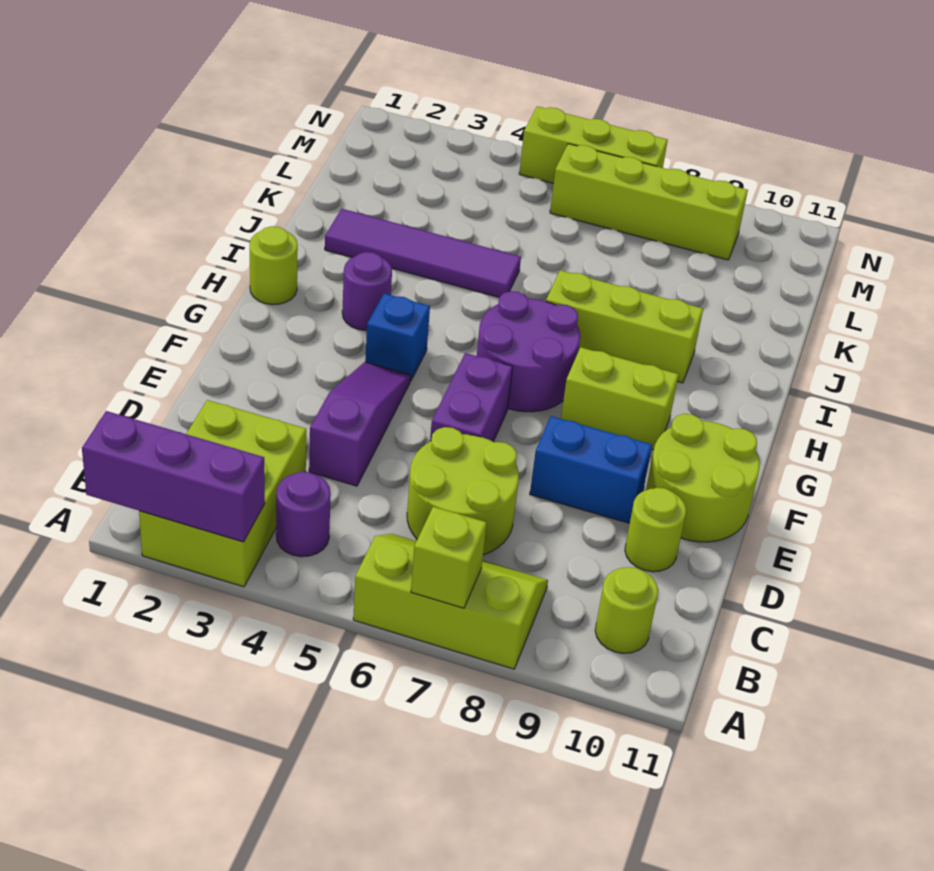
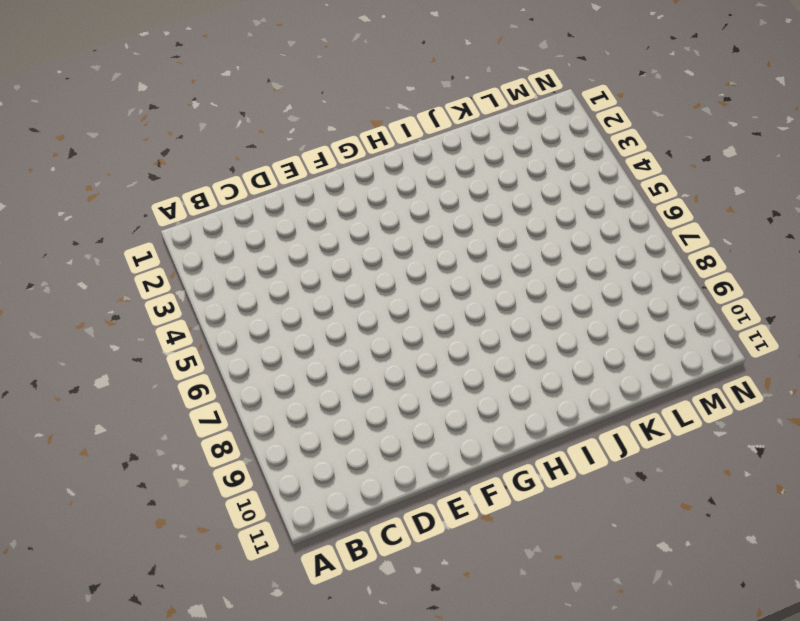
none -> lime 2x3 brick [139,400,306,587]
none -> lime 2x3 slope [353,534,548,669]
none -> purple 1x1 round brick [276,472,331,557]

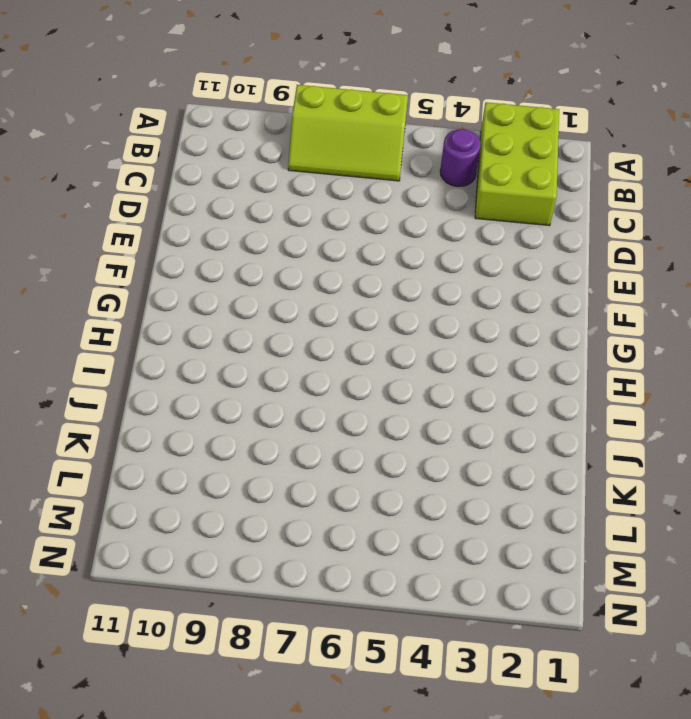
none -> lime 1x1 round brick [595,567,658,653]
none -> lime 2x2 round brick [407,427,519,555]
none -> purple 1x3 slope [309,362,411,486]

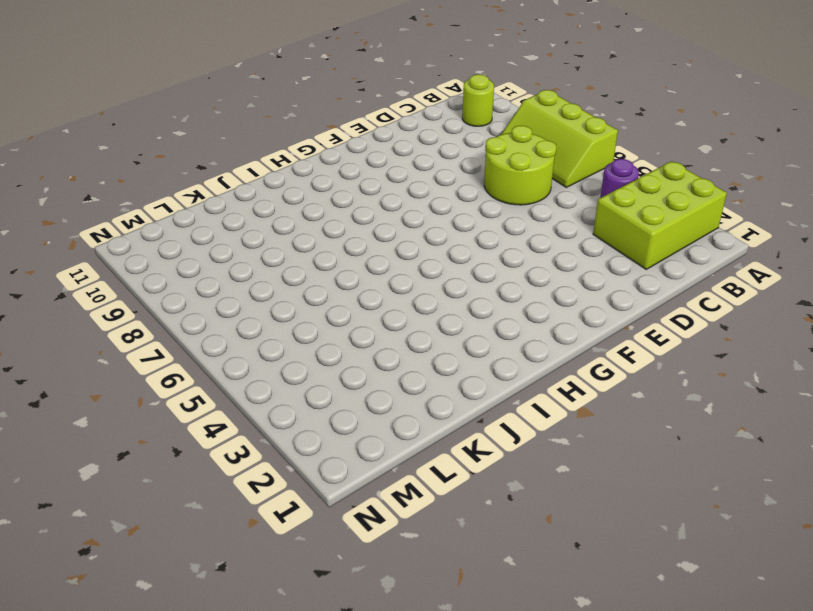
none -> purple 1x3 slope [309,362,411,486]
none -> lime 1x1 round brick [625,488,686,572]
none -> purple 1x2 brick [430,353,513,442]

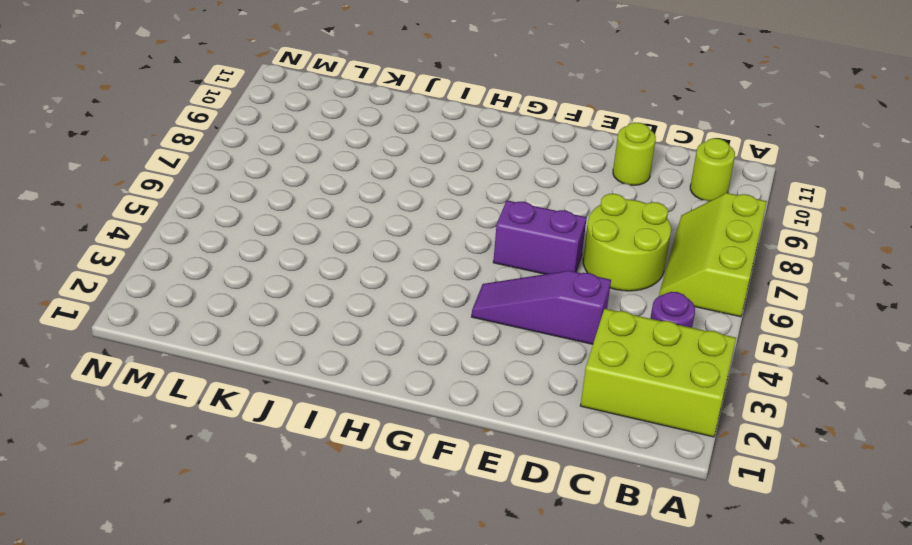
none -> blue 1x2 brick [530,416,652,523]
none -> lime 2x2 round brick [646,414,760,542]
none -> blue 1x1 brick [365,293,430,381]

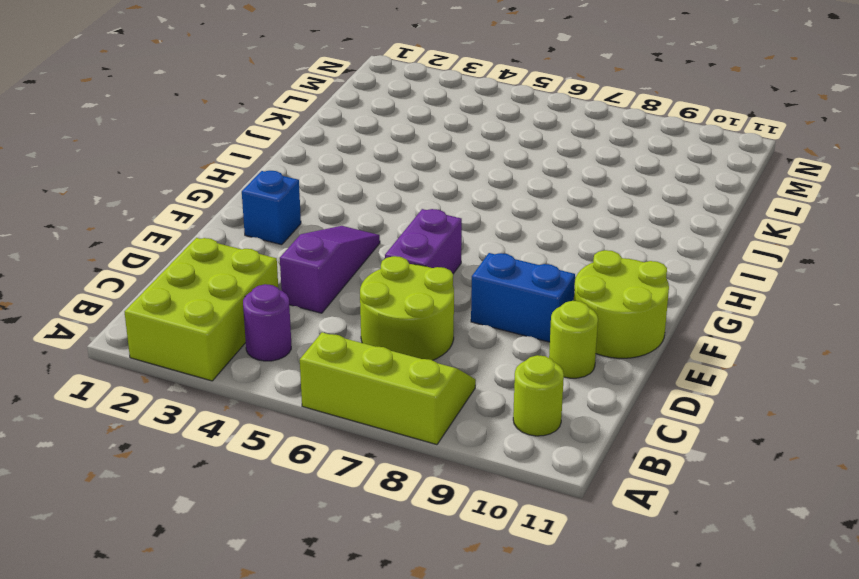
blue 1x1 brick [242,171,301,245] -> blue 1x1 brick moved to [365,293,430,381]
none -> purple 2x2 round brick [477,291,580,412]
none -> lime 1x2 brick [561,347,679,450]
none -> lime 1x1 round brick [250,226,298,305]

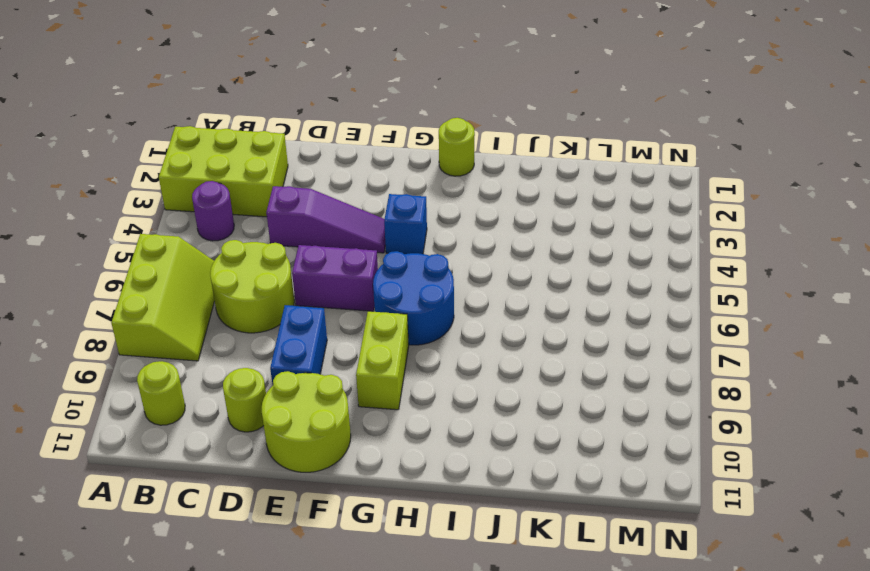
blue 2x2 round brick [373,251,454,345] -> purple 2x2 round brick [477,291,580,412]
none -> purple 1x1 round brick [342,252,392,331]
none -> lime 1x3 brick [546,270,703,383]
none -> purple 1x4 tile [325,209,521,297]

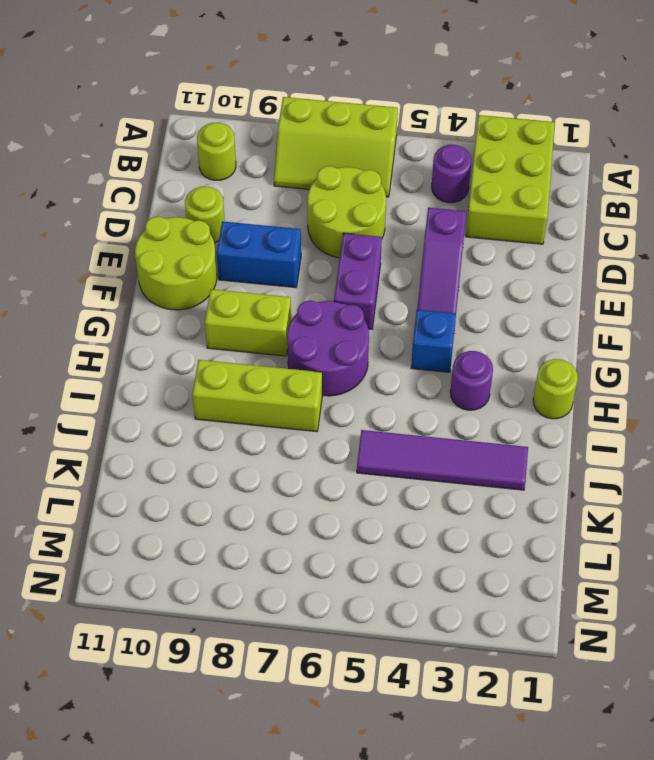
none -> lime 1x4 brick [550,144,748,260]
none -> lime 1x3 brick [519,106,668,183]
none -> purple 1x3 brick [82,411,265,542]

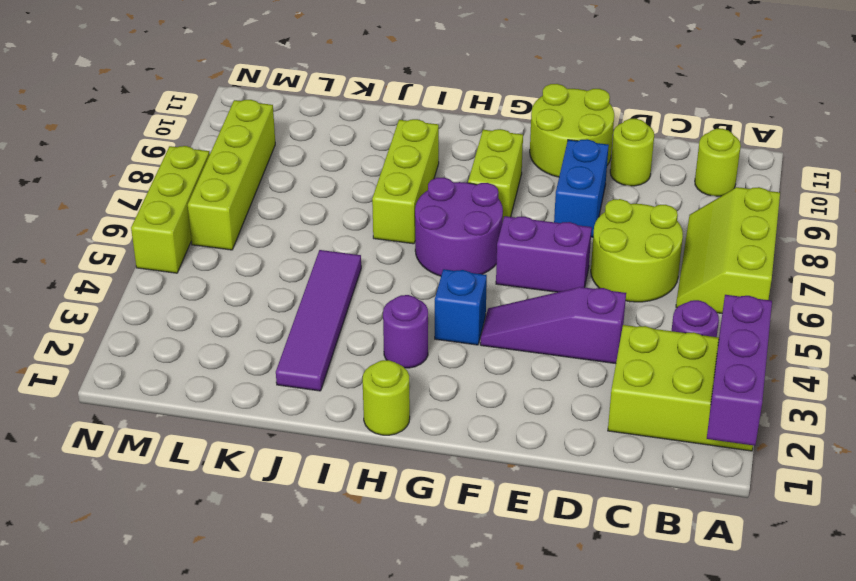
none -> lime 1x1 brick [411,507,487,608]

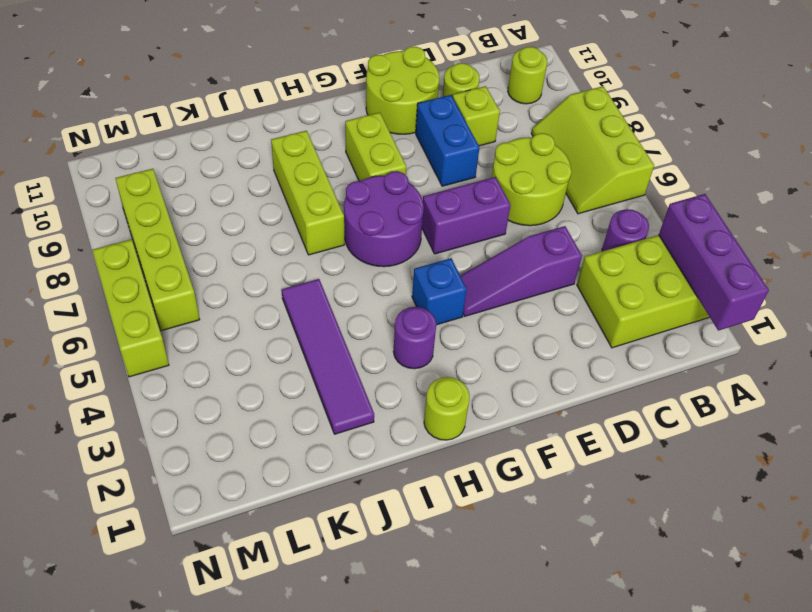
lime 1x1 brick [453,86,500,146] -> lime 1x1 brick moved to [411,507,487,608]

